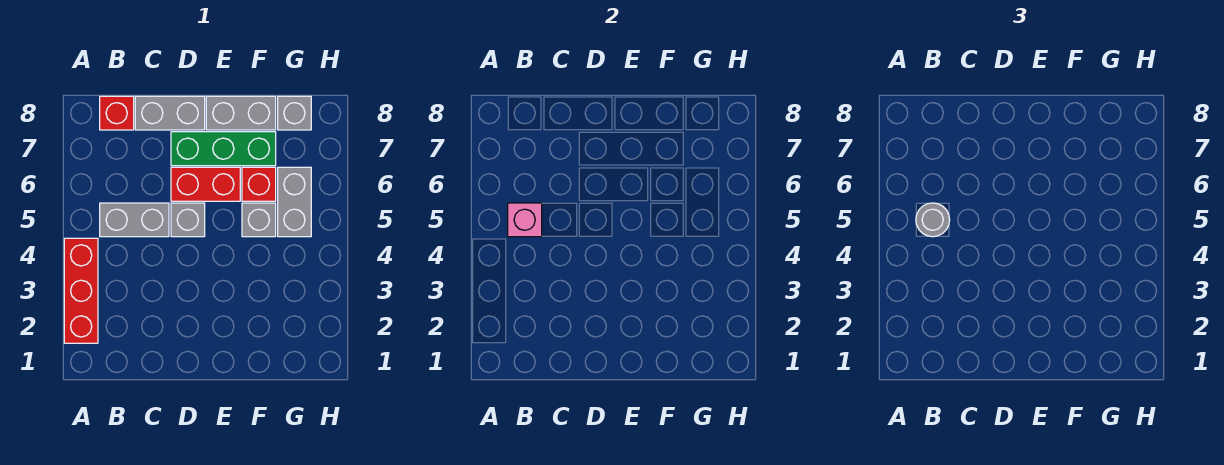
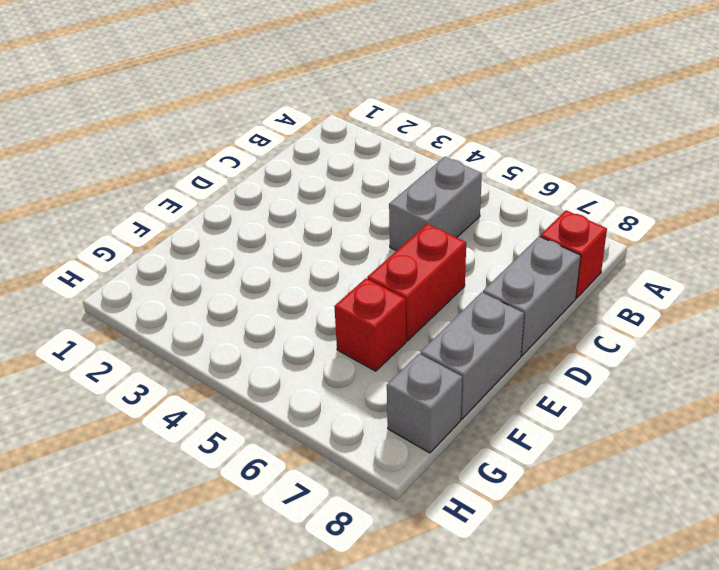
none -> red 1x3 brick [64,238,98,343]
none -> grey 1x1 brick [171,203,205,237]
none -> green 1x3 brick [171,132,276,166]

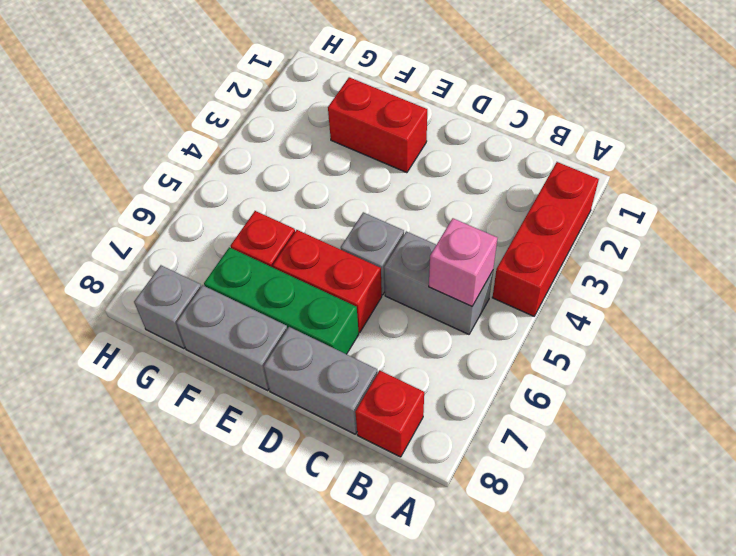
red 1x2 brick [328,77,427,173] -> none
none -> grey 1x1 brick [242,203,276,237]
none -> grey 1x2 brick [278,167,311,237]
none -> grey 1x1 round brick [916,203,950,237]

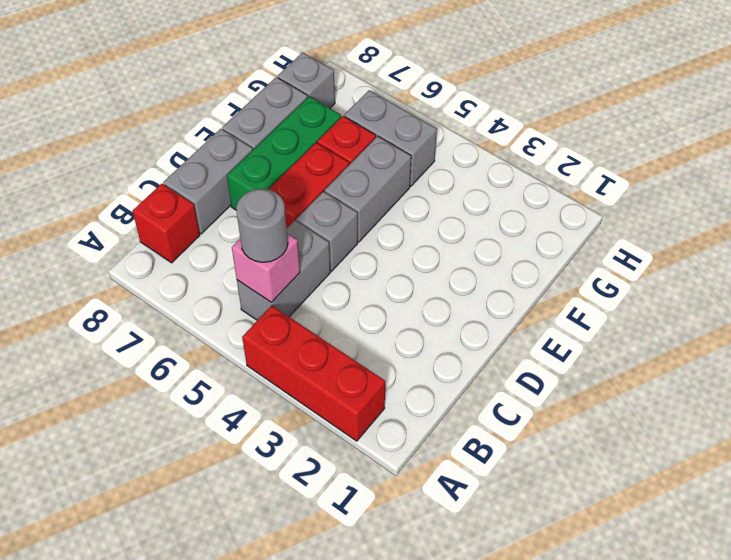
grey 1x2 brick [325,136,411,242] -> grey 1x1 brick [242,203,276,237]

